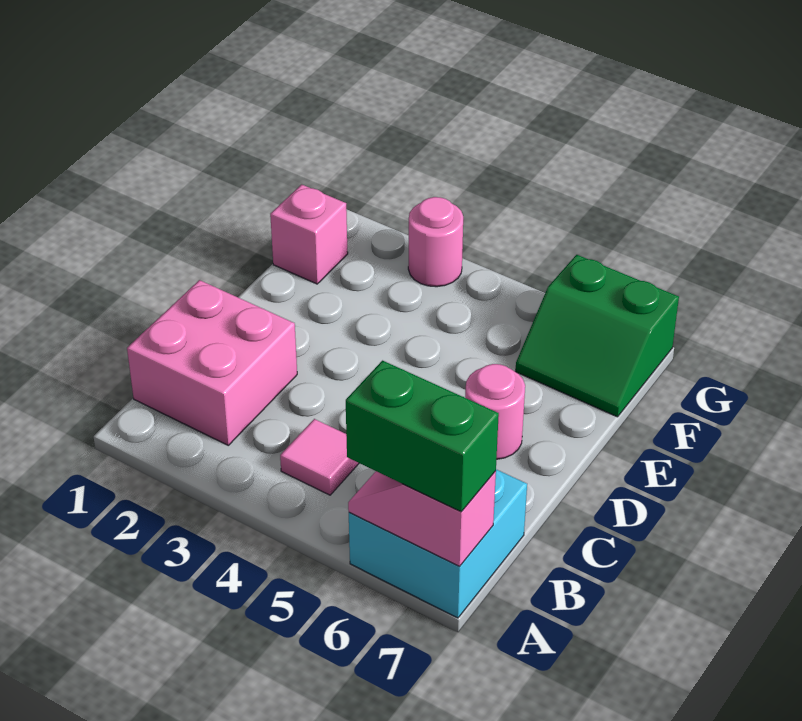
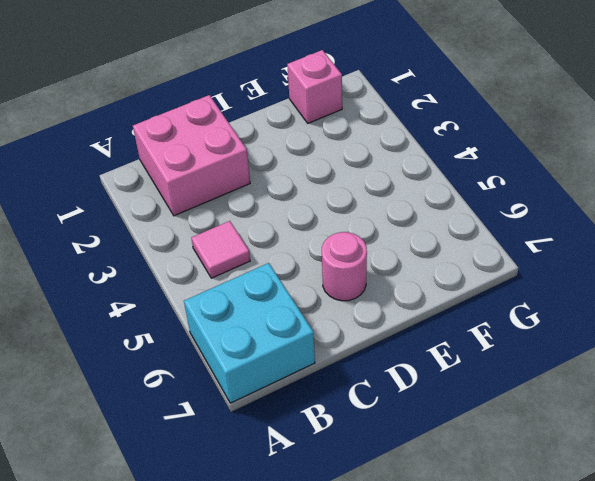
none -> green 2x2 slope [515,255,679,417]
none -> pink 1x1 round brick [408,197,463,287]

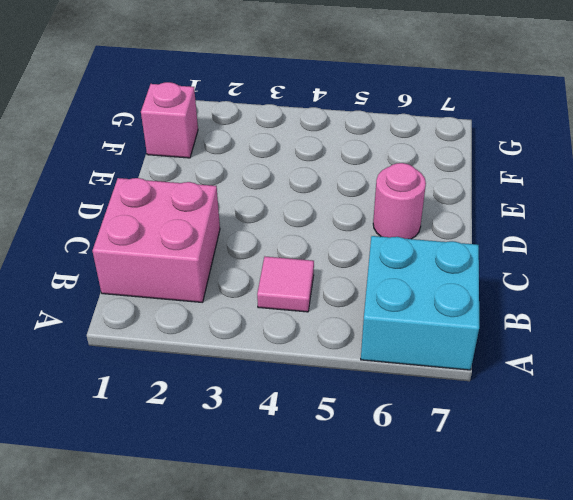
none -> green 2x2 slope [515,255,679,417]
none -> pink 1x1 round brick [408,197,463,287]

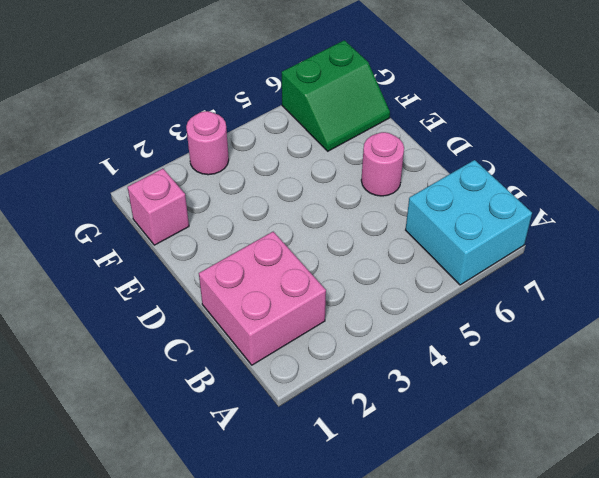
none -> pink 1x1 tile [280,419,359,495]
none -> pink 1x2 slope [348,471,496,566]

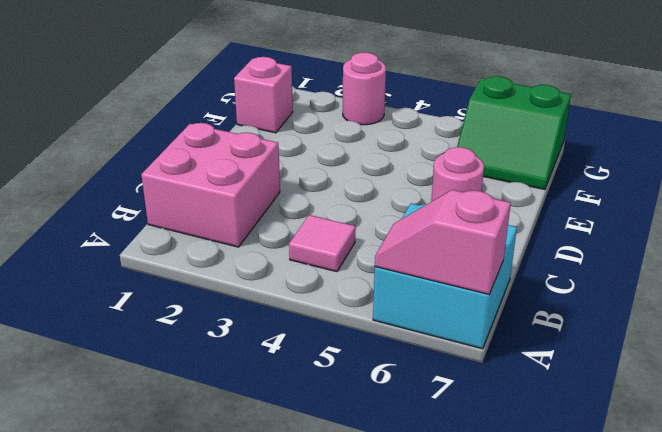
none -> green 1x2 brick [346,361,499,512]

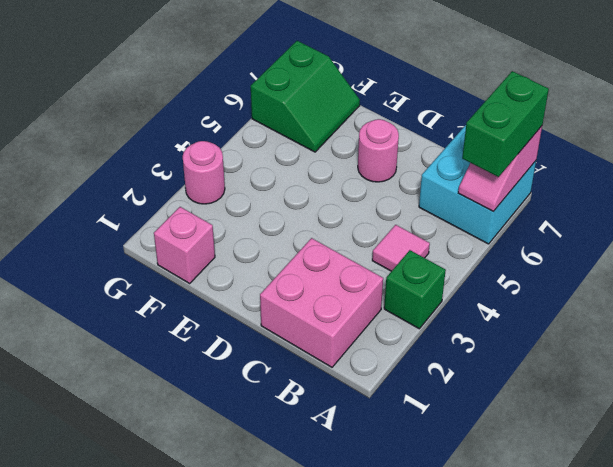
green 1x1 brick [384,250,446,329] -> none

